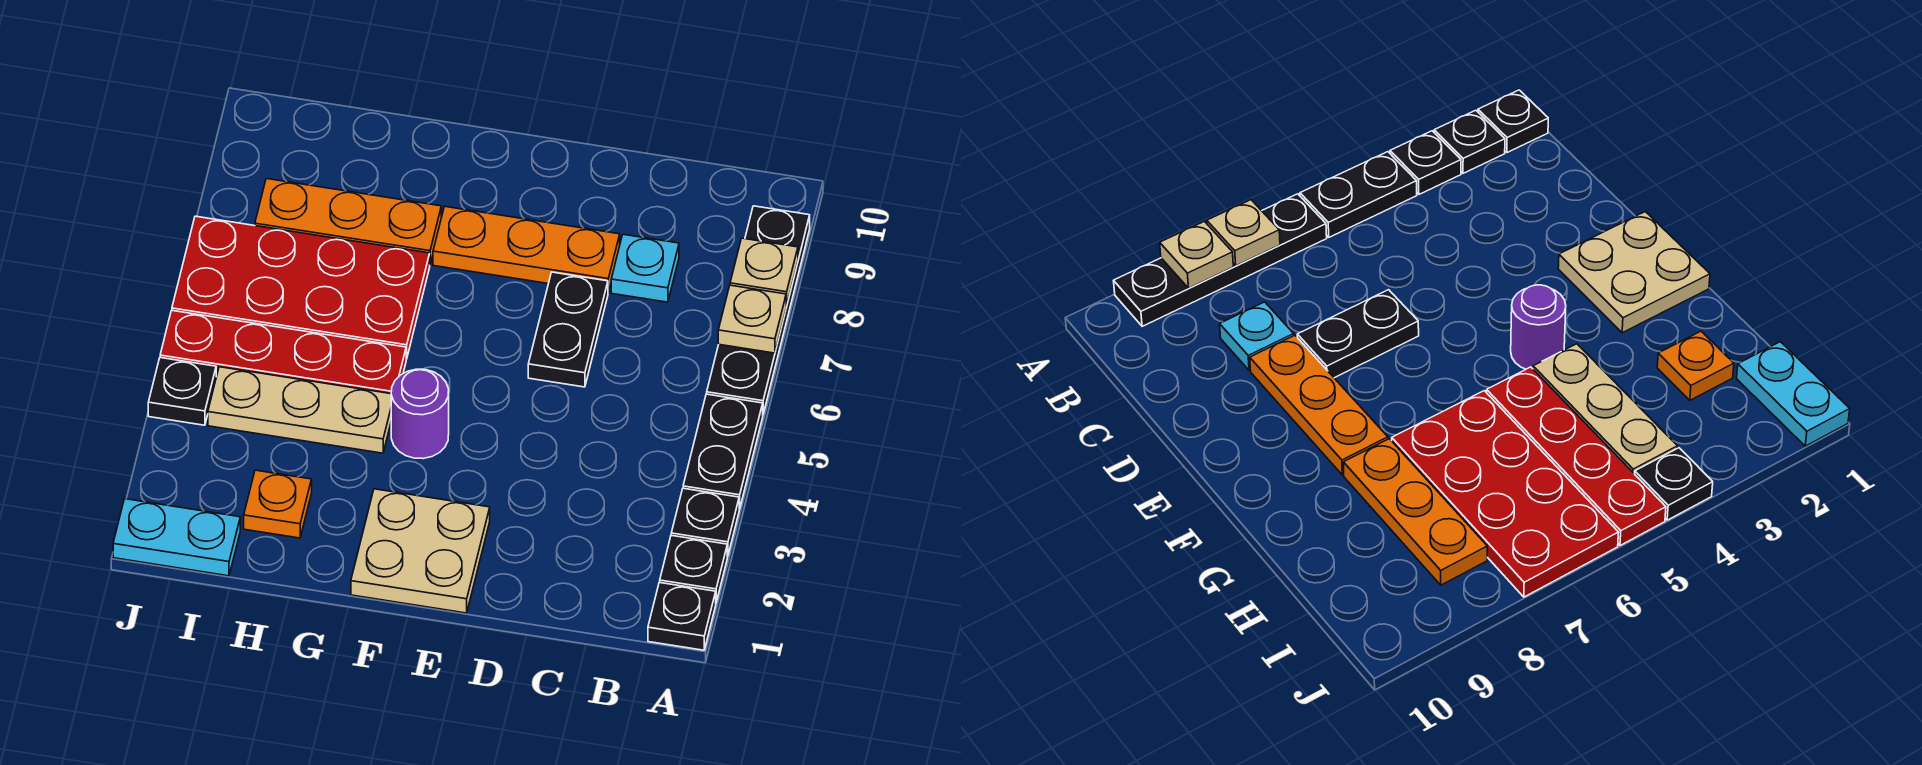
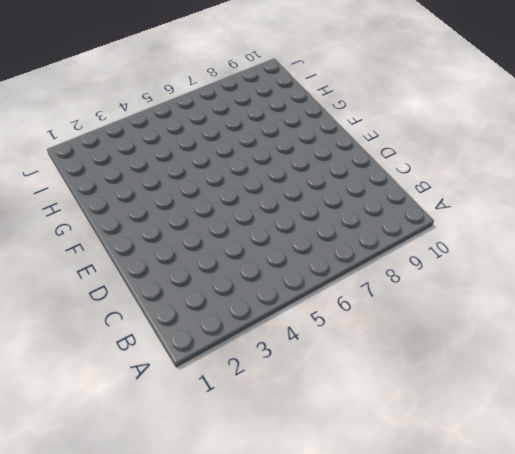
none -> black 1x1 plate [648,582,716,650]
none -> black 1x1 plate [660,535,727,602]
none -> black 1x1 plate [671,488,739,556]

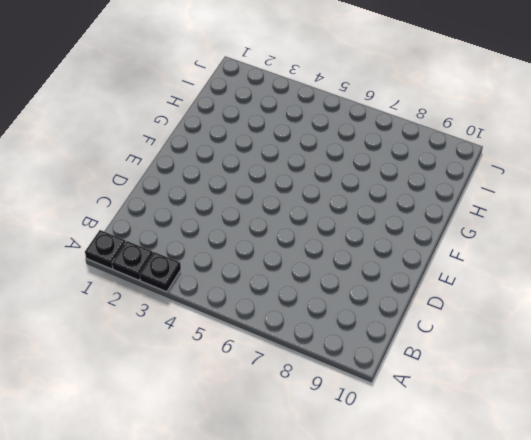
none -> black 1x2 plate [683,394,763,509]
none -> black 1x4 plate [707,206,810,414]
none -> cyan 1x1 plate [611,234,679,302]

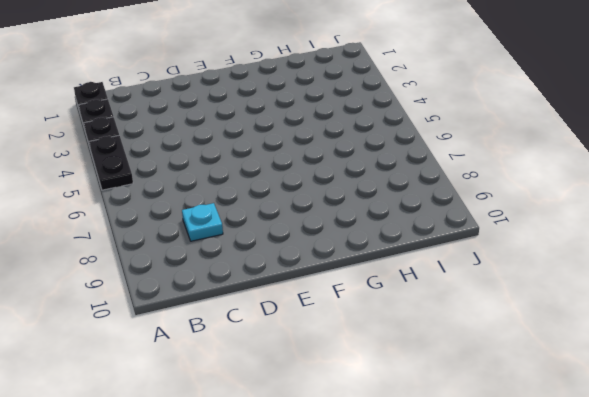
none -> black 1x4 plate [707,206,810,414]
none -> black 1x2 plate [528,272,608,387]
none -> orange 1x3 plate [433,207,620,293]

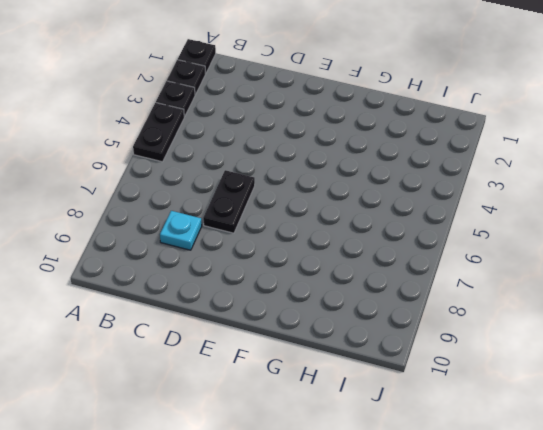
none -> black 1x4 plate [707,206,810,414]
none -> orange 1x3 plate [433,207,620,293]
none -> tan 2x2 plate [351,489,490,613]

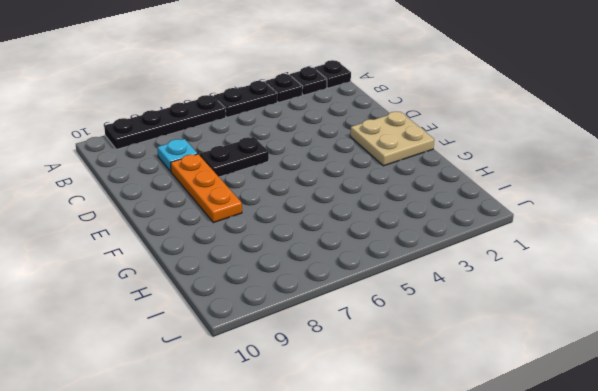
none -> purple 1x1 round brick [391,369,449,459]
none -> tan 1x3 plate [208,367,391,453]
none -> red 1x4 plate [160,311,406,394]

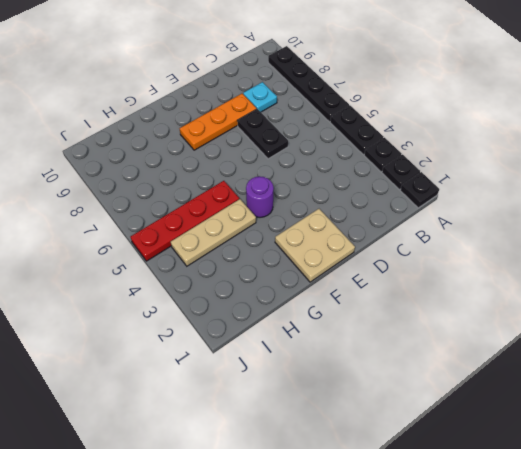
none -> red 2x4 plate [172,216,430,359]
none -> orange 1x3 plate [255,179,441,264]
none -> orange 1x1 plate [244,470,312,538]

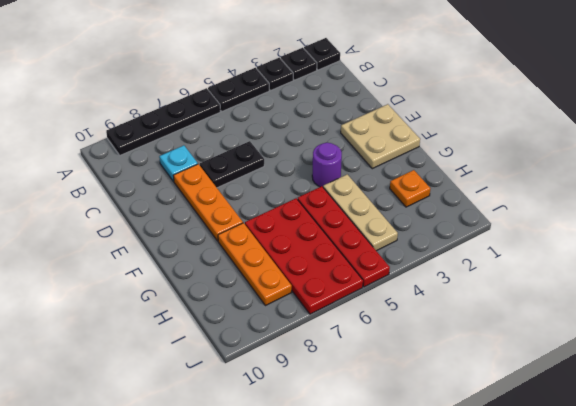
none -> cyan 1x2 plate [113,499,240,576]
none -> black 1x1 plate [148,358,216,425]
none -> tan 1x1 plate [718,285,786,353]

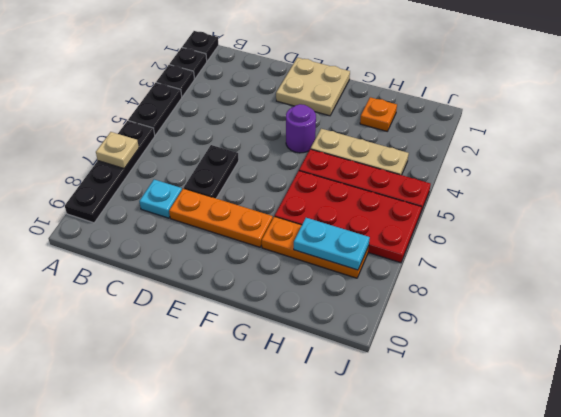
cyan 1x2 plate [294,218,370,270] -> cyan 1x2 plate moved to [113,499,240,576]
none -> black 1x1 plate [148,358,216,425]
none -> tan 1x1 plate [730,238,798,306]

